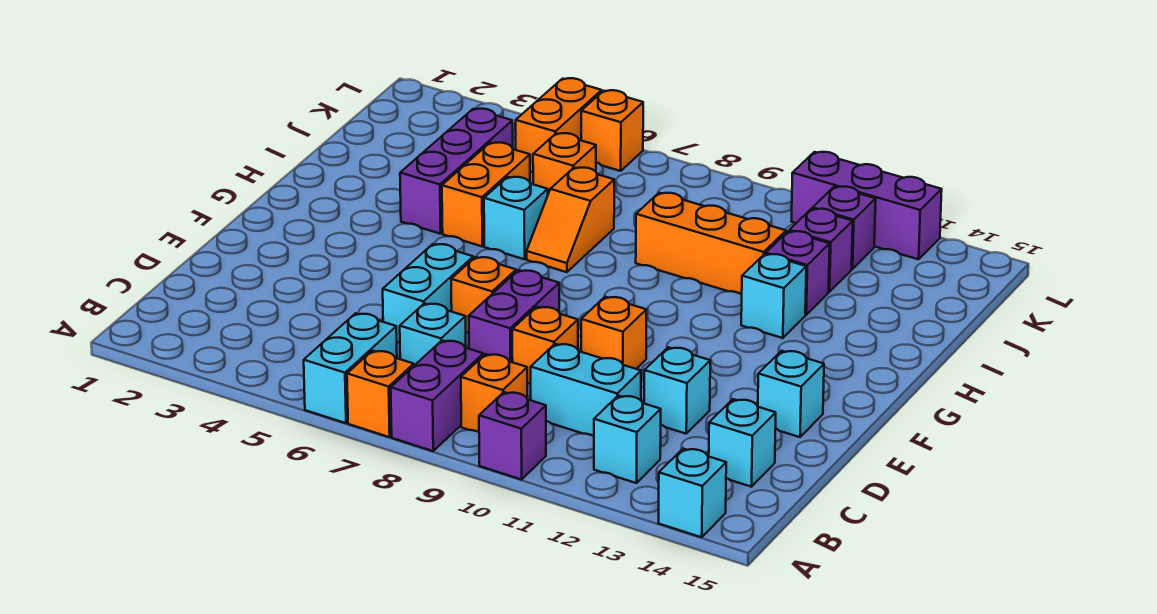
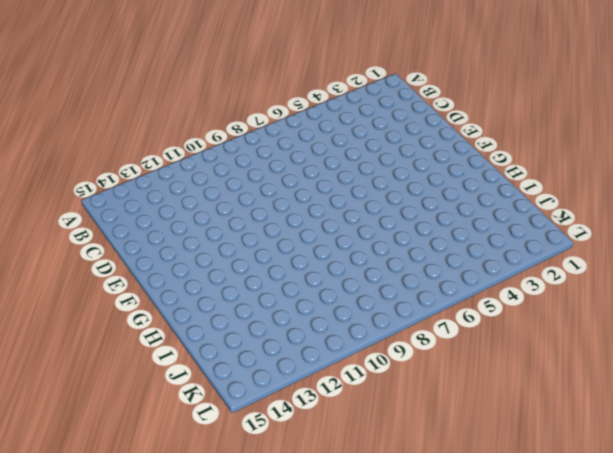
none -> cyan 1x2 brick [304,313,397,423]
none -> orange 1x1 brick [347,351,414,437]
none -> purple 1x2 brick [391,341,483,451]
none -> purple 1x1 brick [479,392,546,480]

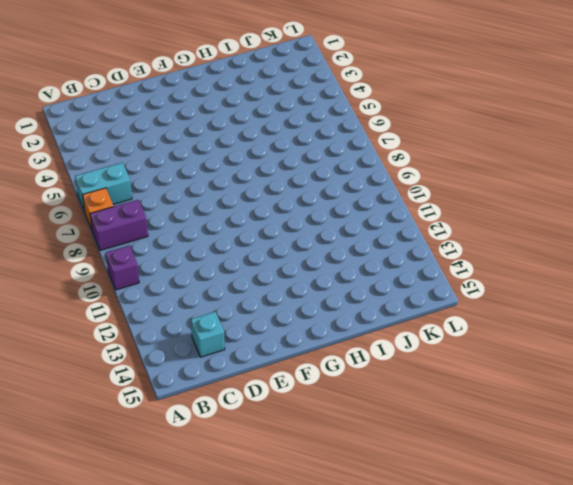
none -> cyan 1x1 brick [659,449,726,537]
none -> orange 1x1 brick [461,354,527,432]
none -> cyan 1x1 brick [594,396,661,483]
none -> cyan 1x1 brick [400,303,466,365]

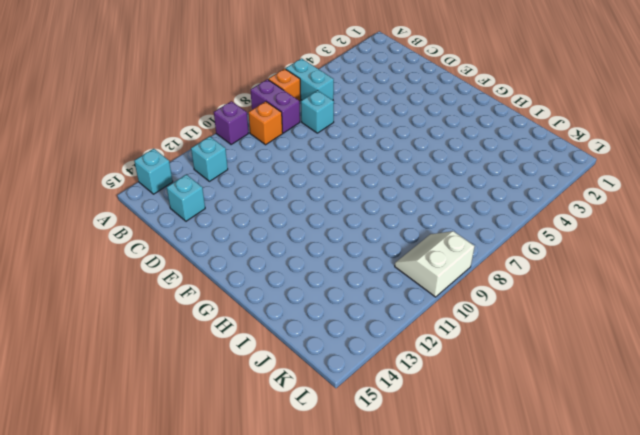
white 2x2 slope [395,231,475,297] -> none
none -> cyan 1x2 brick [531,344,641,436]
none -> cyan 1x2 brick [383,244,473,343]
none -> purple 1x2 brick [469,270,559,362]
none -> orange 1x1 brick [512,307,578,384]

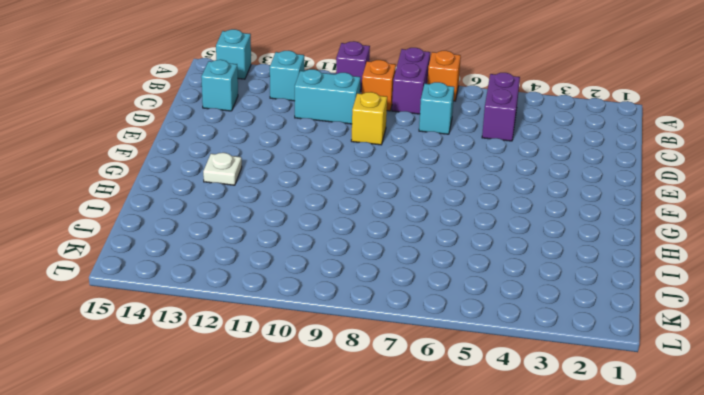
purple 1x2 brick [482,73,520,141] -> purple 1x2 brick moved to [469,270,559,362]
yellow 1x1 brick [351,92,387,145] -> orange 1x1 brick [512,307,578,384]
white 1x1 plate [203,153,242,185] -> none
none -> cyan 1x2 brick [304,313,397,423]
none -> cyan 1x2 brick [383,244,473,343]
none -> cyan 1x1 brick [644,347,710,434]
none -> orange 1x1 brick [451,257,516,333]

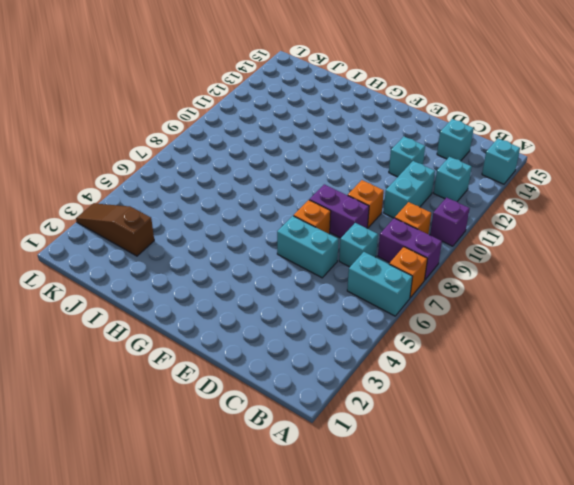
brown 1x3 slope [76,203,154,256] -> none
none -> orange 1x1 brick [581,297,646,369]
none -> cyan 1x1 brick [758,351,824,437]
none -> purple 1x3 brick [400,109,513,234]
none -> orange 1x2 brick [442,143,530,246]

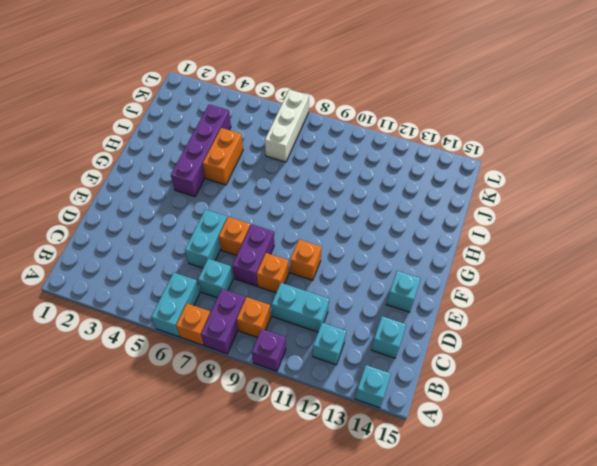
purple 1x4 brick [171,104,231,197] -> purple 1x3 brick [400,109,513,234]
white 1x3 brick [265,90,309,162] -> none
none -> cyan 1x1 brick [644,347,710,434]
none -> cyan 1x1 brick [484,177,548,259]
none -> orange 1x2 slope [527,168,614,272]
none -> cyan 1x1 brick [741,254,806,338]

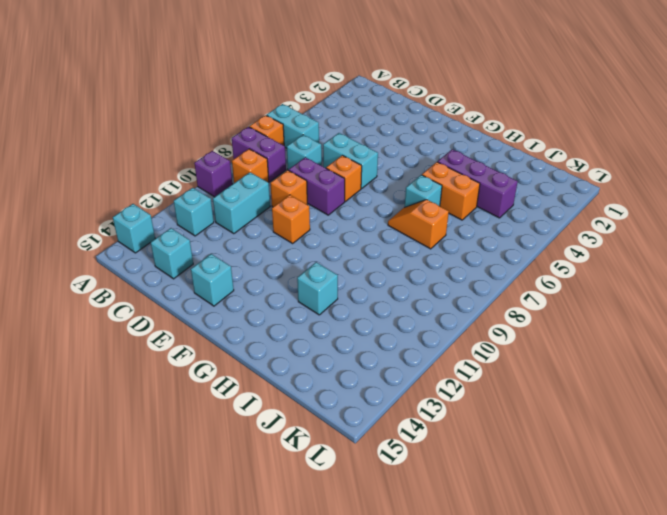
none -> cyan 1x1 brick [644,347,710,434]
none -> orange 1x3 brick [636,193,786,295]
none -> purple 1x1 brick [766,231,830,315]
none -> orange 1x1 brick [533,133,596,194]

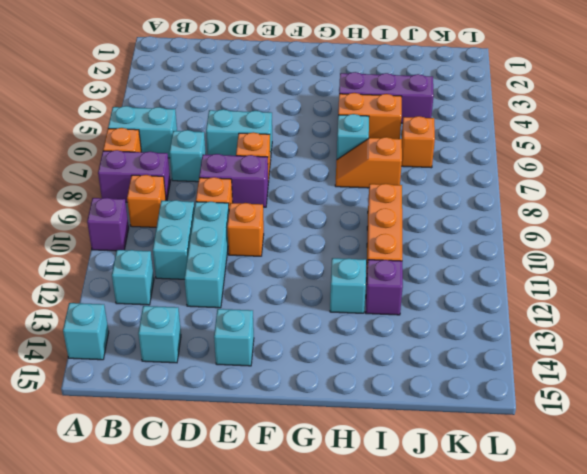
cyan 1x3 brick [185,202,229,308] -> cyan 1x1 brick [644,347,710,434]
none -> purple 1x1 brick [789,209,853,292]
none -> orange 1x2 brick [516,78,602,172]
none -> purple 1x1 brick [812,186,876,269]
none -> orange 1x1 brick [581,90,643,171]

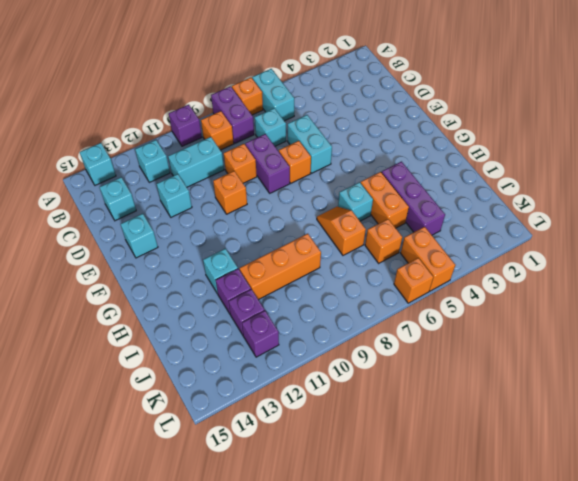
none -> purple 1x3 brick [792,152,942,259]

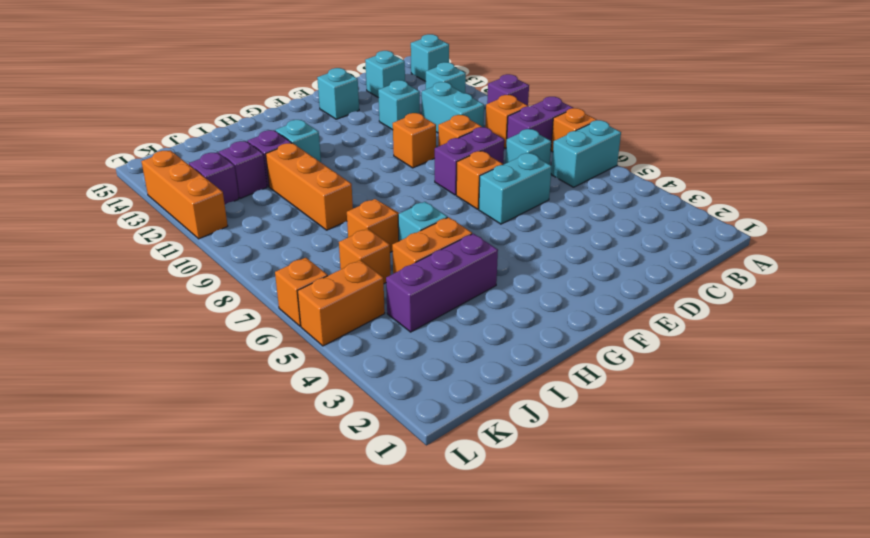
orange 1x3 brick [141,150,228,239] -> purple 1x3 brick [792,152,942,259]

